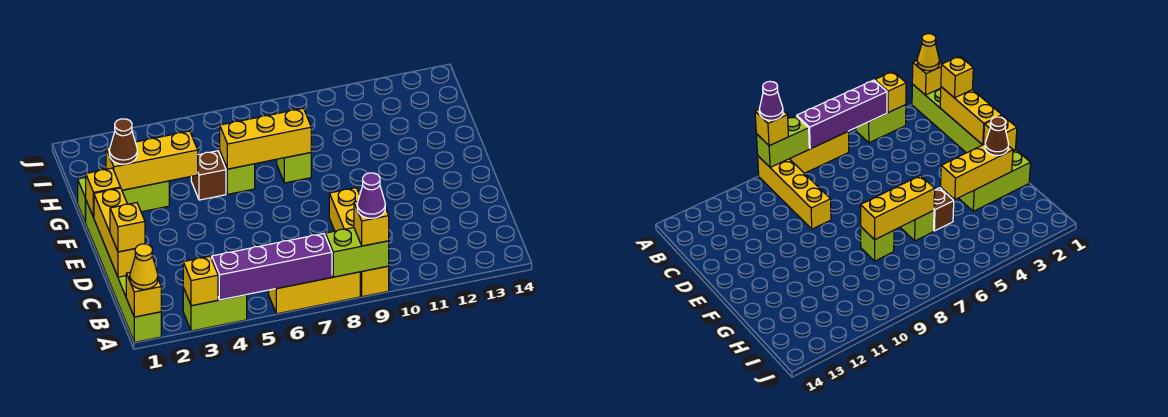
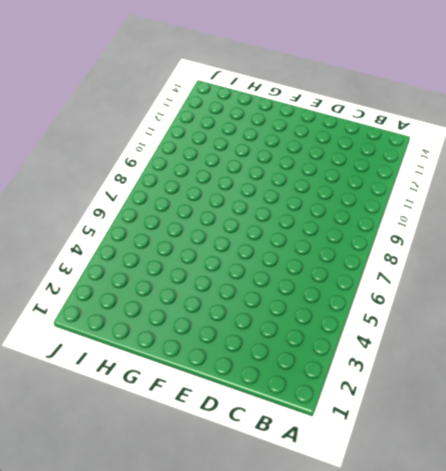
none -> lime 1x6 brick [86,201,161,342]
none -> lime 1x2 brick [183,288,247,331]
none -> yellow 1x3 brick [269,272,360,314]

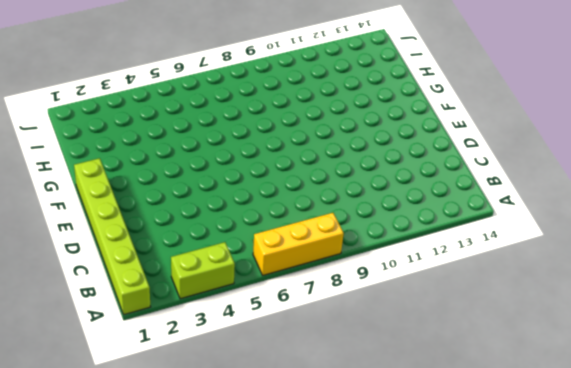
none -> yellow 1x4 brick [329,188,389,297]
none -> lime 1x3 brick [78,177,169,223]
none -> brown 1x1 brick [191,151,226,200]

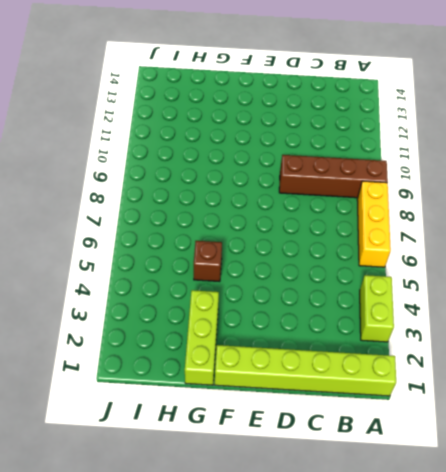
brown 1x4 brick [279,155,388,198] -> yellow 1x4 brick [329,188,389,297]
none -> lime 1x1 brick [220,152,255,194]
none -> lime 1x1 brick [277,153,311,183]
none -> yellow 1x1 brick [126,272,161,317]

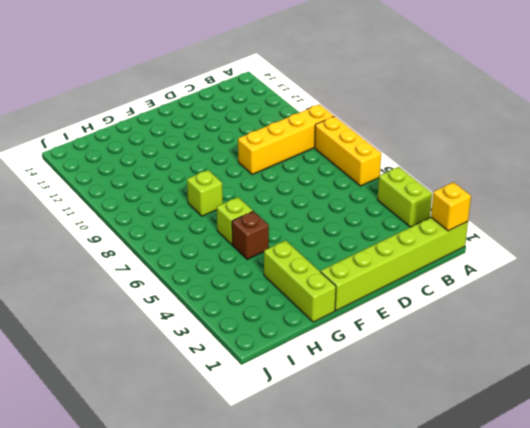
none -> yellow 1x1 brick [183,256,218,306]
none -> purple 1x4 brick [212,234,332,300]
none -> lime 1x2 brick [325,228,389,277]

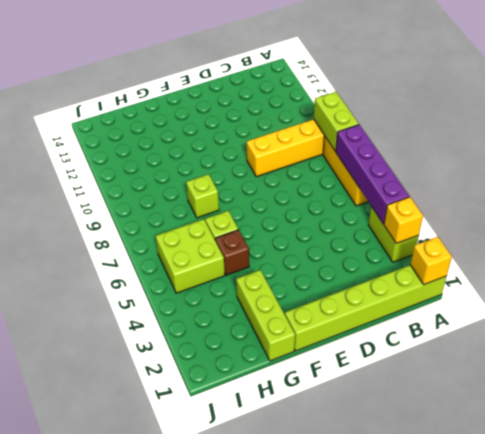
lime 2x2 brick [156,219,225,293] -> none
none -> yellow 1x3 brick [94,188,135,277]
none -> yellow 1x1 brick [86,168,121,218]
none -> yellow 1x3 brick [106,131,198,190]

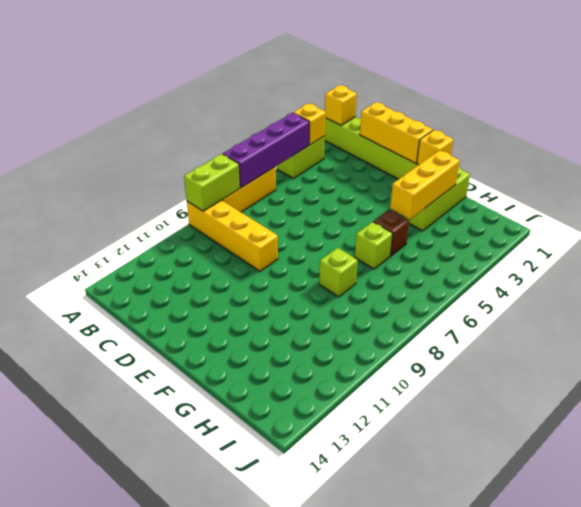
none -> yellow 1x3 brick [220,108,311,169]
none -> yellow 1x1 cone [130,244,158,289]
none -> yellow 1x1 brick [354,201,389,246]

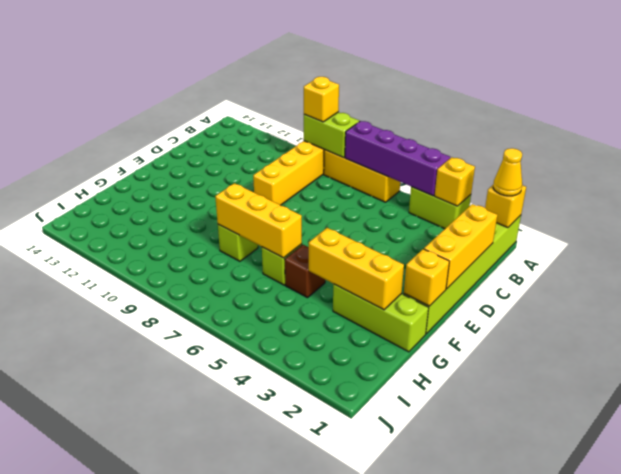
none -> yellow 1x1 brick [110,203,145,252]
none -> brown 1x1 cone [109,119,137,164]
none -> purple 1x1 cone [357,173,385,218]

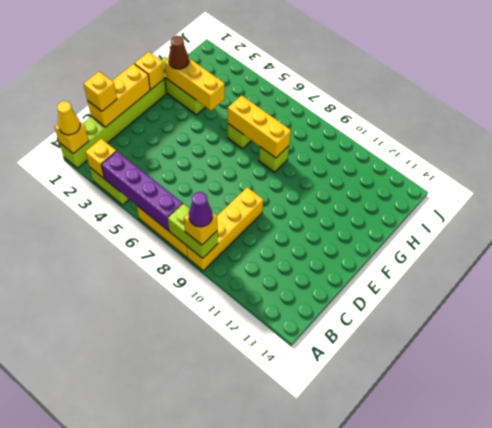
none -> brown 1x1 brick [191,151,226,200]

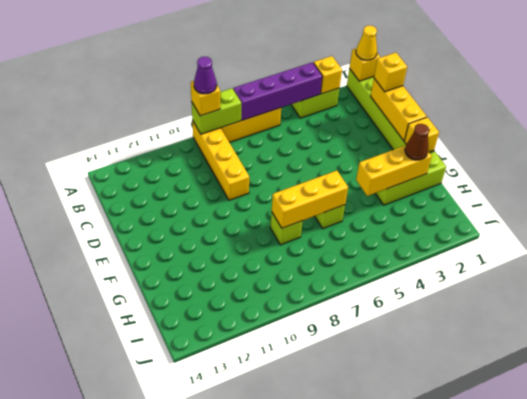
none -> brown 1x1 brick [191,151,226,200]

